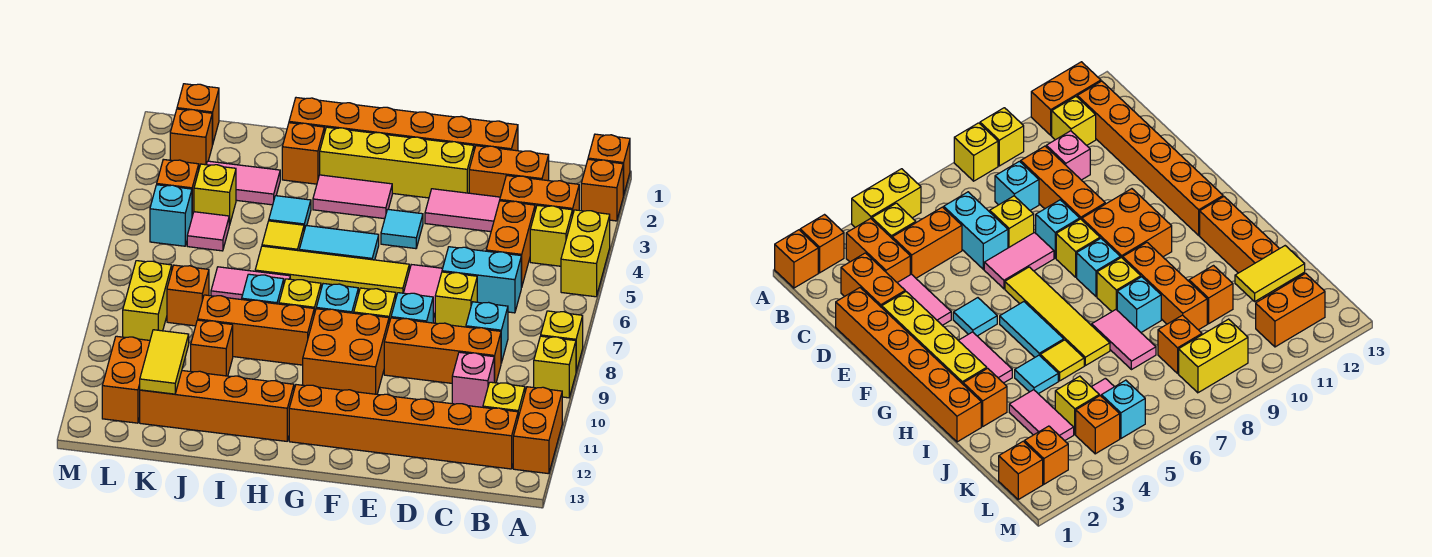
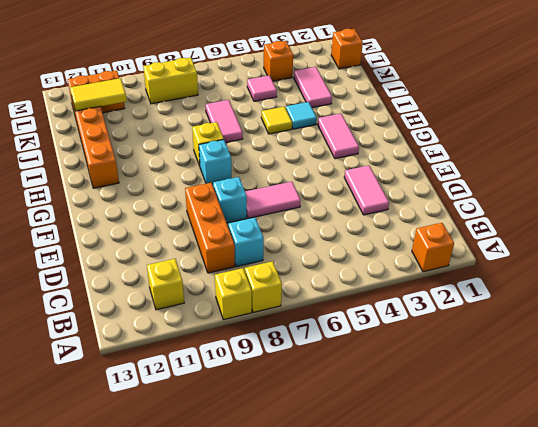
none -> orange 1x1 brick [588,134,630,195]
none -> yellow 1x2 brick [561,210,610,297]
none -> orange 1x2 brick [513,387,562,474]
none -> orange 1x2 brick [500,176,579,216]

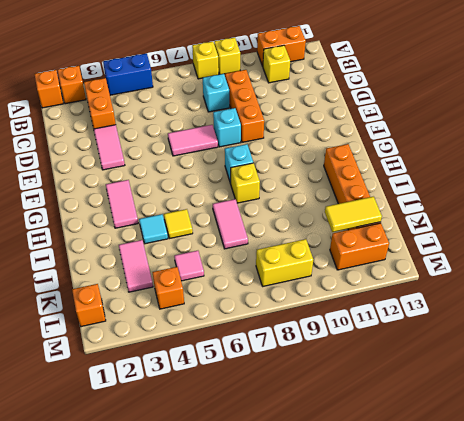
blue 1x2 brick [103,53,153,95] -> yellow 1x2 brick [561,210,610,297]
none -> yellow 1x1 brick [530,205,572,266]
none -> orange 1x6 brick [289,385,518,469]
none -> orange 1x2 brick [469,146,549,197]
none -> orange 1x2 brick [486,201,535,287]

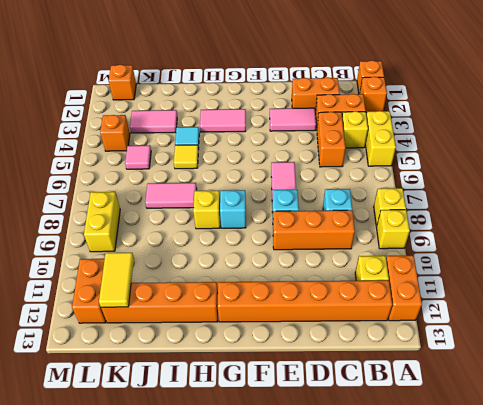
none -> cyan 1x2 brick [442,247,522,313]
none -> pink 1x1 brick [452,352,494,407]
none -> orange 1x6 brick [289,98,518,151]
none -> yellow 1x1 brick [435,272,477,327]

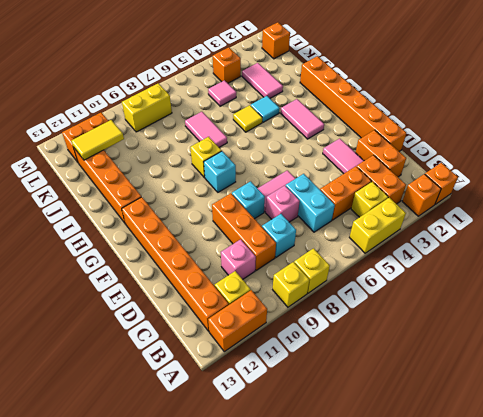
pink 1x1 brick [266,185,300,222] -> yellow 1x1 brick [435,272,477,327]
none -> yellow 1x4 brick [320,127,474,198]
none -> cyan 1x1 tile [381,209,423,249]
none -> yellow 1x4 tile [255,246,409,297]
none -> yellow 1x1 brick [354,288,396,322]

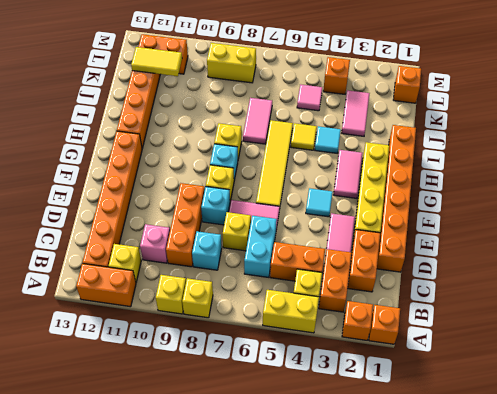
none -> orange 2x2 brick [303,309,389,394]
none -> cyan 1x2 tile [299,226,379,260]
none -> orange 1x3 brick [198,295,314,365]
none -> orange 1x1 brick [282,123,324,184]

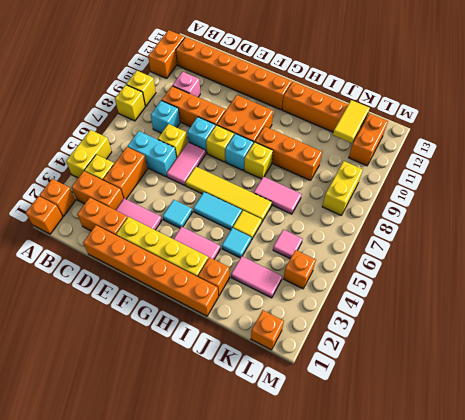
none -> yellow 1x1 brick [483,382,525,417]
none -> cyan 1x1 brick [242,274,284,304]
none -> orange 1x1 brick [191,320,233,376]
none -> yellow 1x1 brick [194,164,236,225]

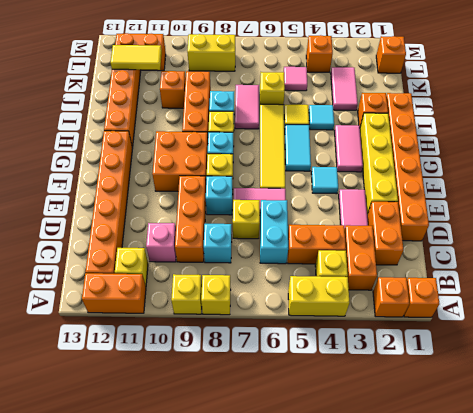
yellow 1x1 brick [260,72,285,105] -> yellow 1x1 brick moved to [194,164,236,225]
none -> orange 1x1 brick [167,265,209,326]
none -> orange 1x1 brick [170,109,212,168]
none -> cyan 1x1 brick [150,185,192,246]

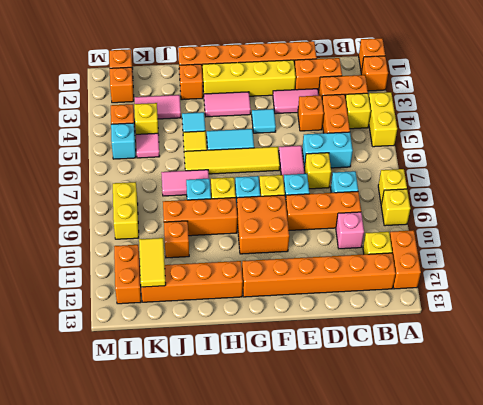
orange 1x1 brick [298,95,324,131] -> orange 1x1 brick moved to [167,265,209,326]

